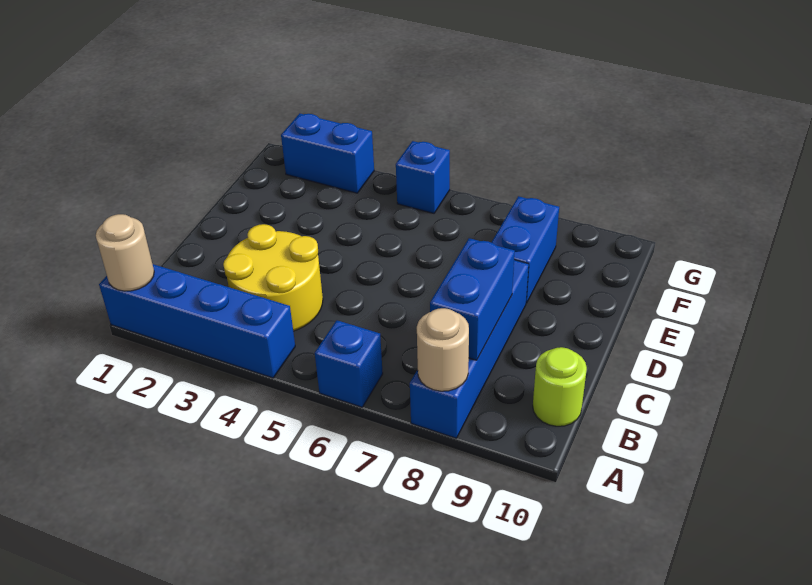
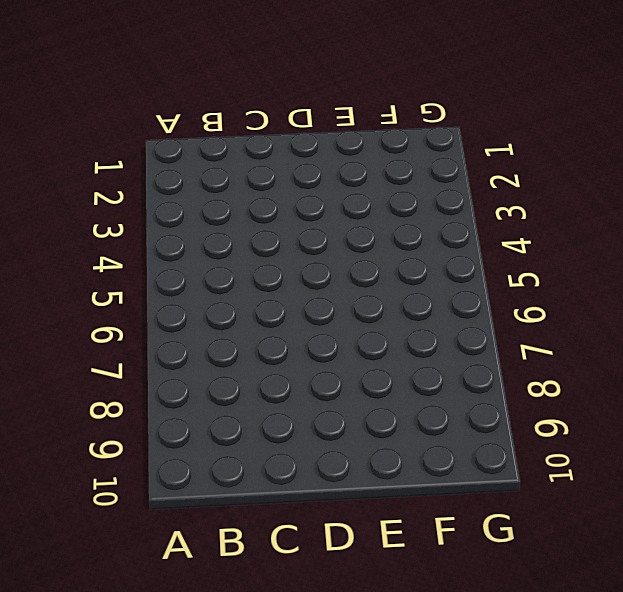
none -> blue 1x4 brick [99,264,295,378]
none -> blue 1x1 brick [315,320,383,407]

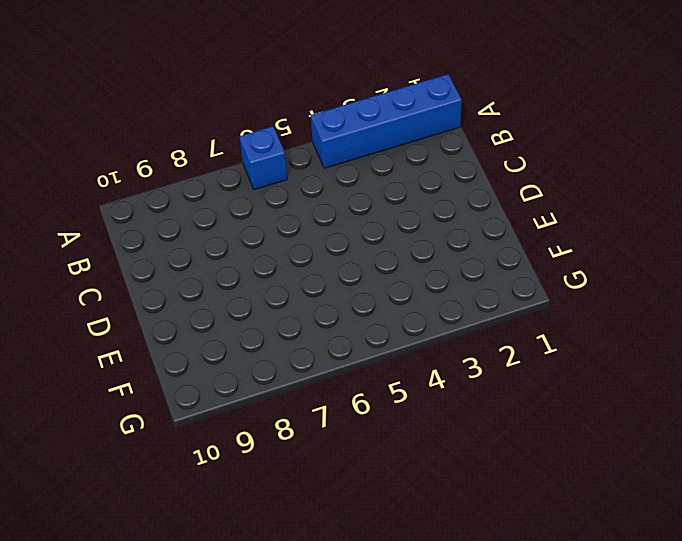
none -> blue 1x4 brick [410,260,529,438]
none -> yellow 2x2 round brick [223,224,323,331]

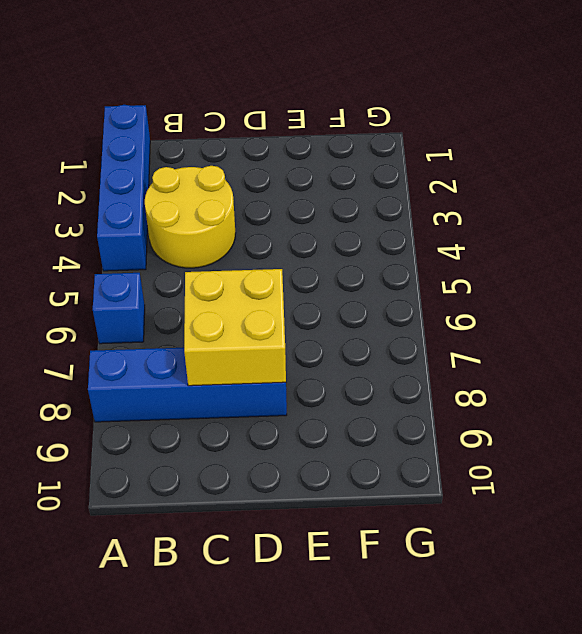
yellow 2x2 brick [184,269,286,386] -> blue 1x2 brick [430,238,515,360]
none -> lime 1x1 round brick [533,347,587,426]
none -> blue 1x2 brick [491,196,559,303]

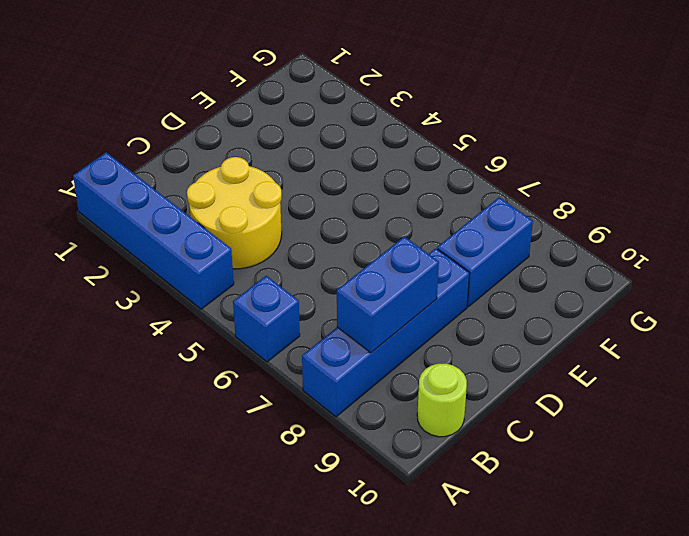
none -> blue 1x2 brick [281,113,374,193]
none -> blue 1x1 brick [396,141,450,213]

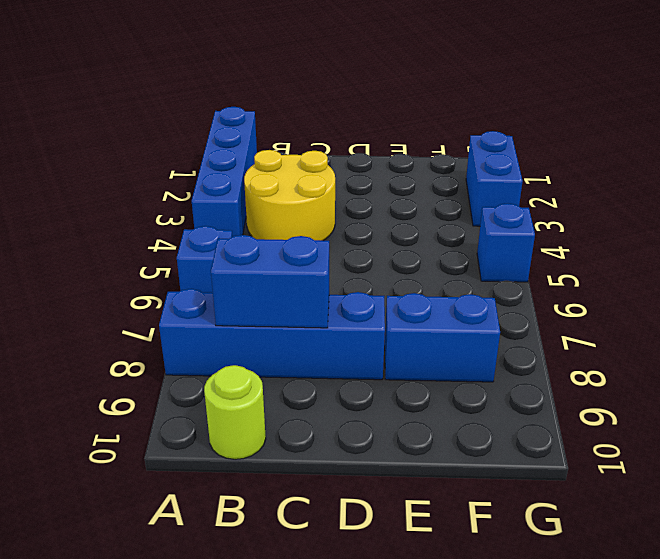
none -> tan 1x1 round brick [96,214,154,291]
none -> tan 1x1 round brick [417,308,469,391]

